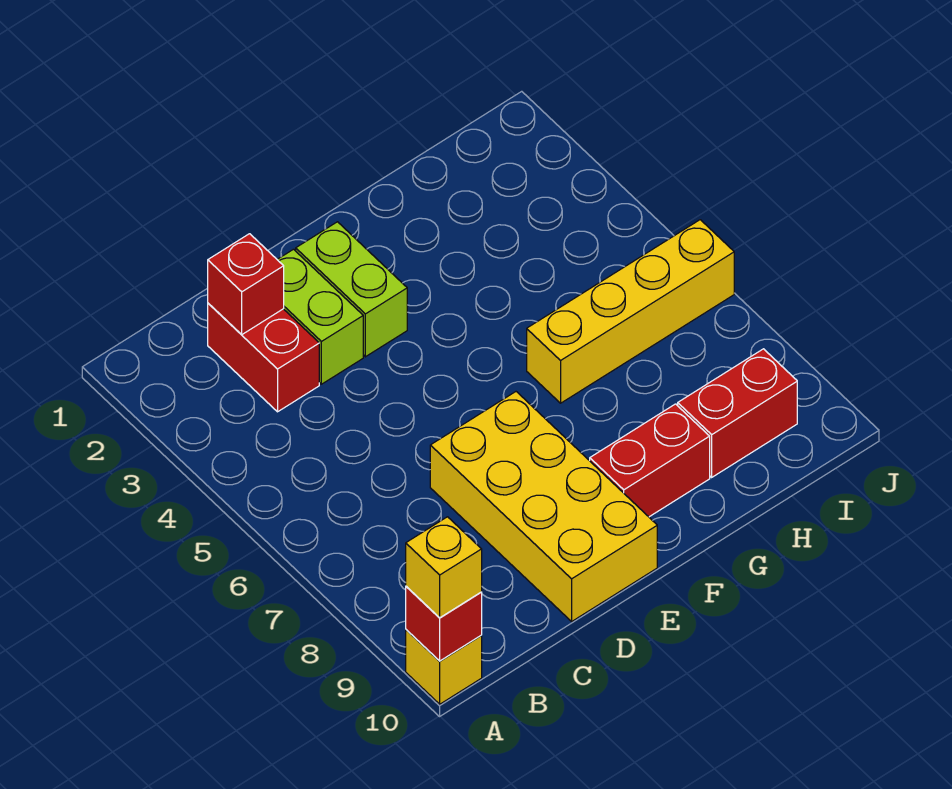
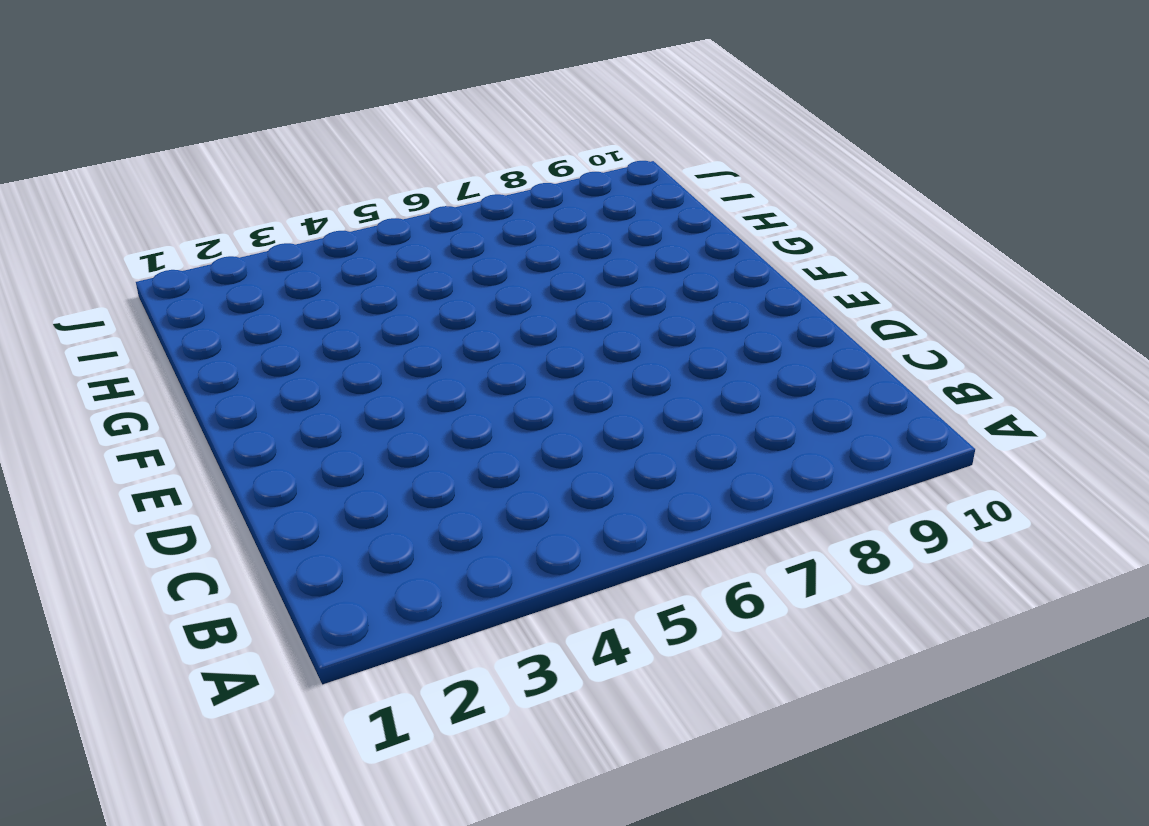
none -> yellow 1x1 brick [406,630,482,704]
none -> red 1x2 brick [208,303,319,412]

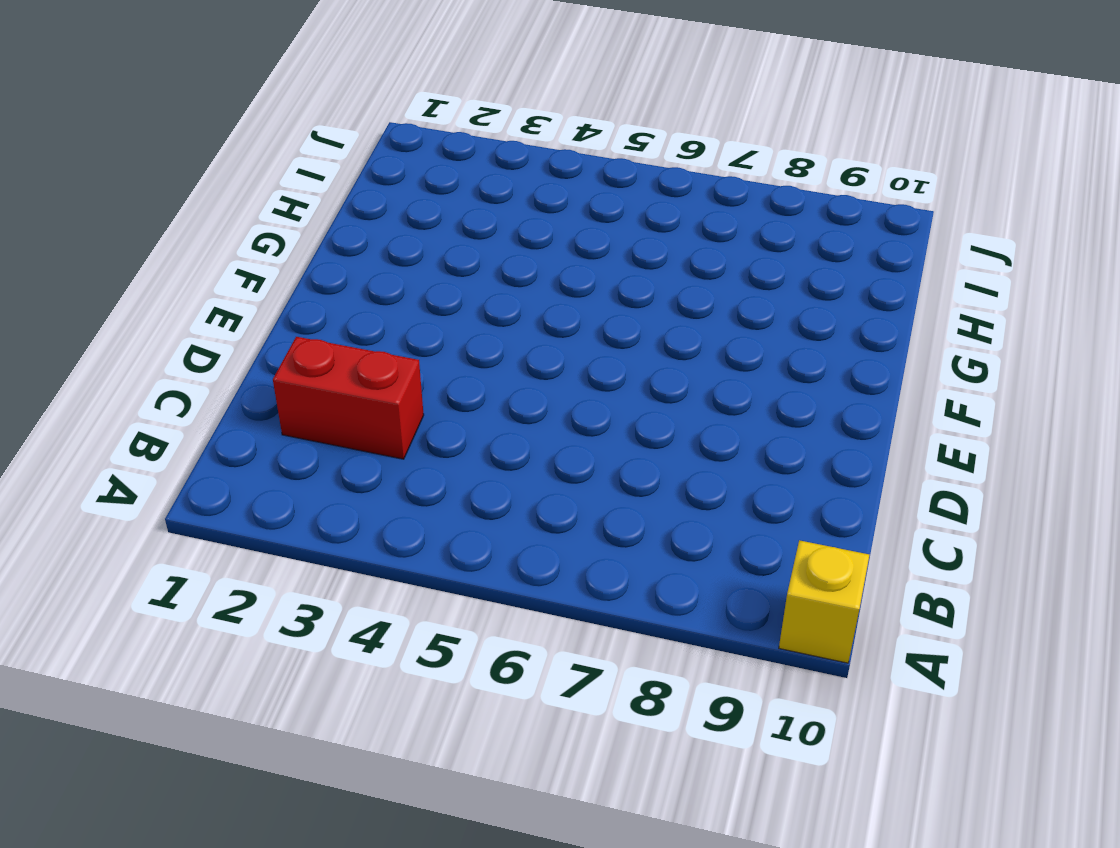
none -> lime 1x2 brick [277,249,363,384]
none -> yellow 2x4 brick [430,392,657,621]

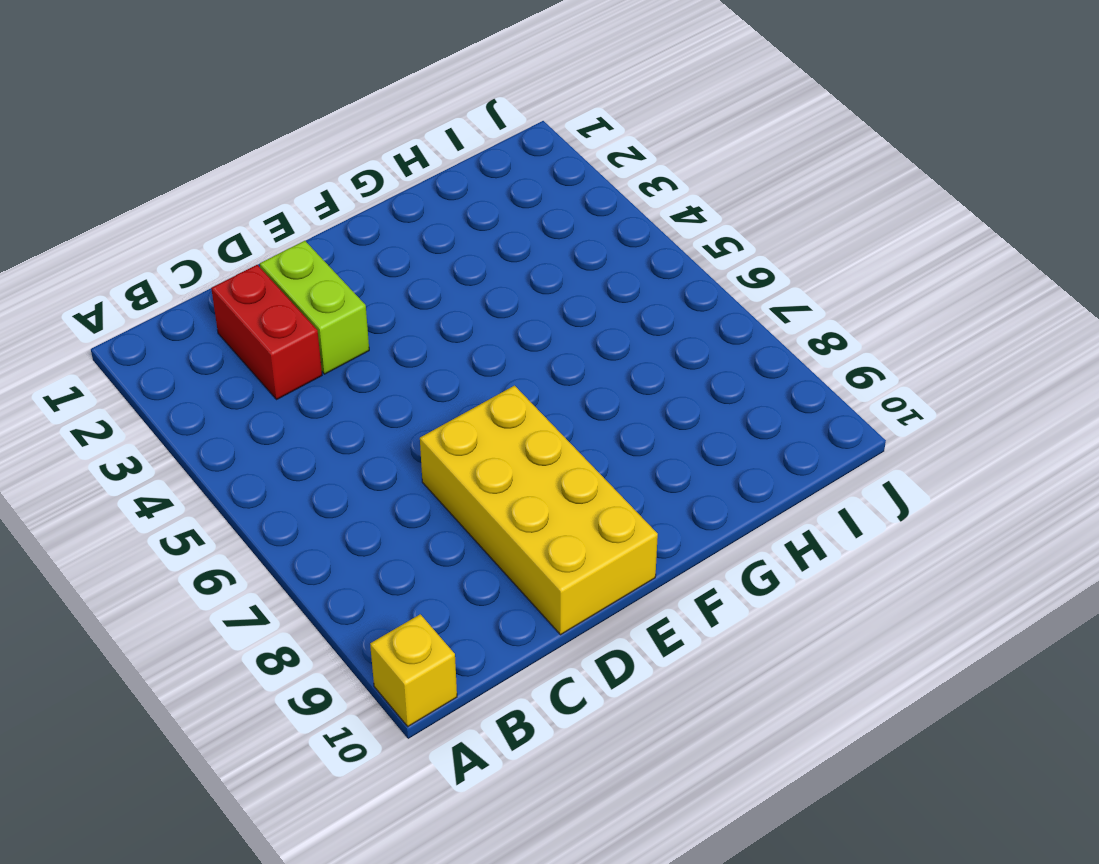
none -> lime 1x2 brick [296,222,407,357]
none -> red 1x2 brick [590,404,710,517]

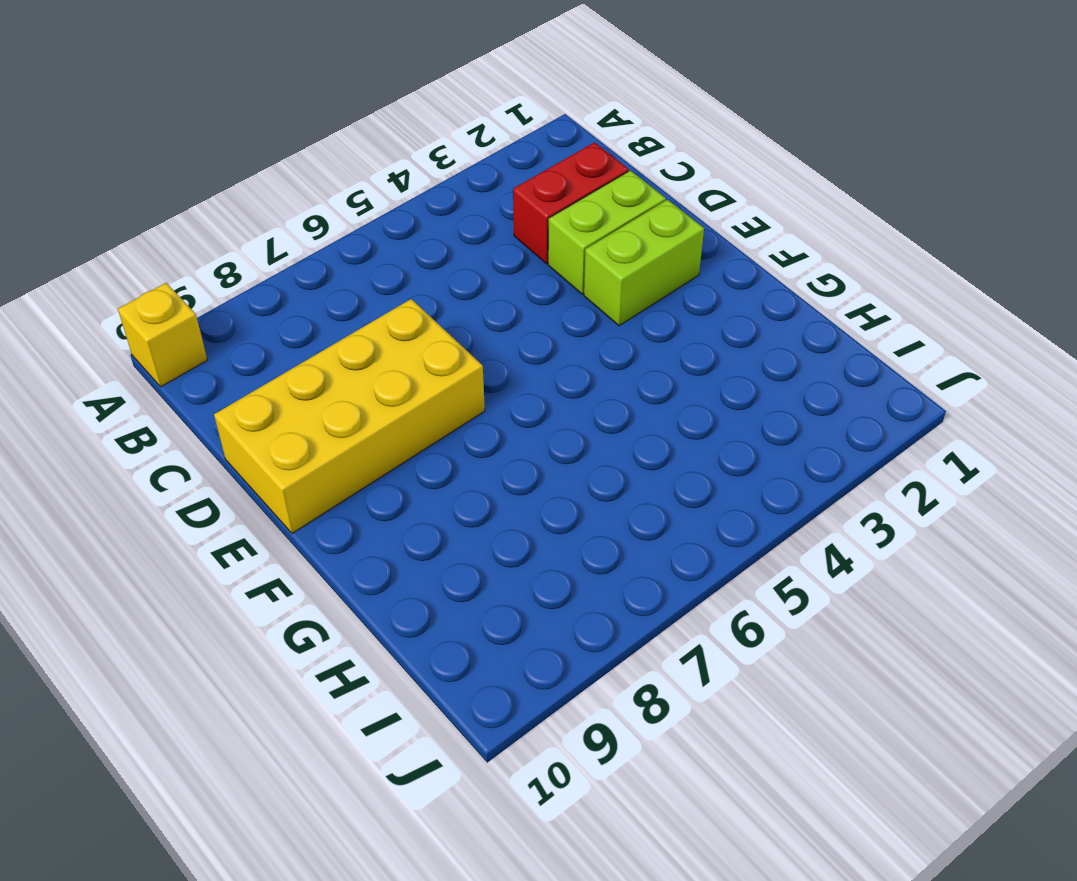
none -> red 1x2 brick [590,404,710,517]
none -> yellow 1x4 brick [527,220,734,403]

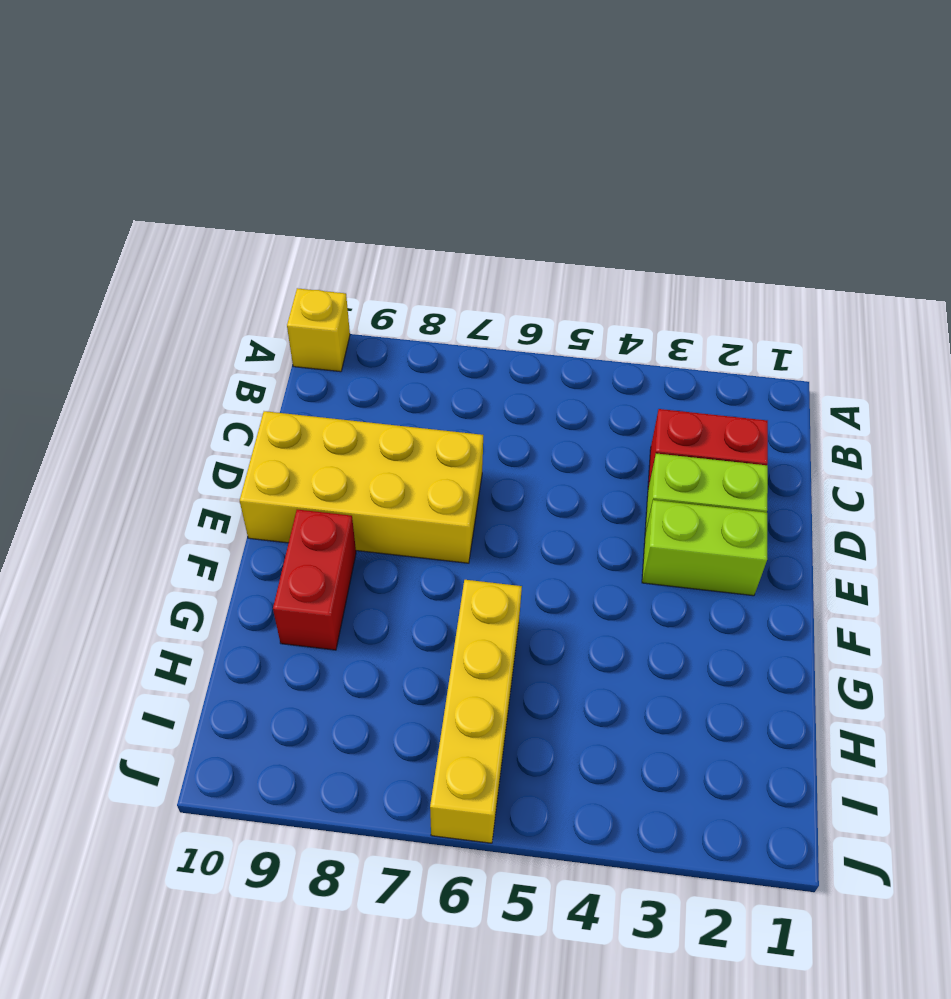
none -> red 1x2 brick [678,349,797,477]
none -> red 1x1 brick [406,586,482,661]

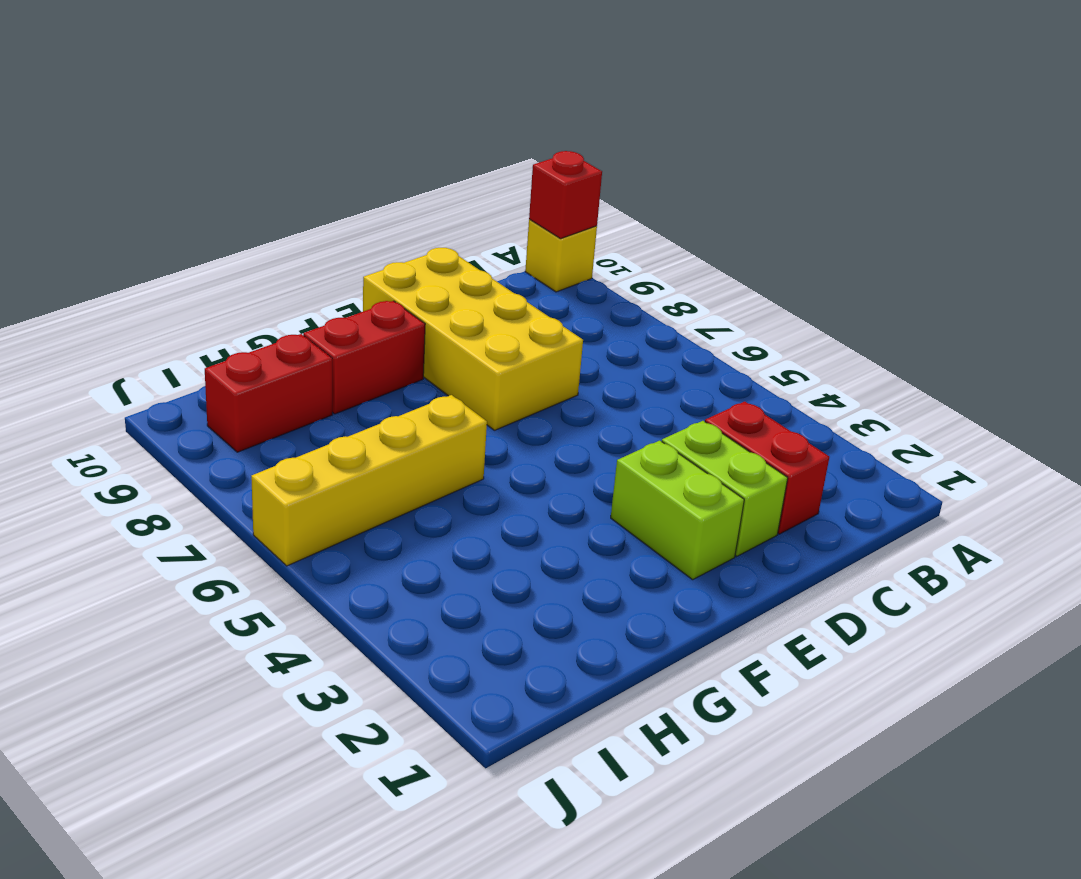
none -> red 1x1 brick [208,234,284,335]
none -> yellow 1x1 brick [406,517,482,618]

